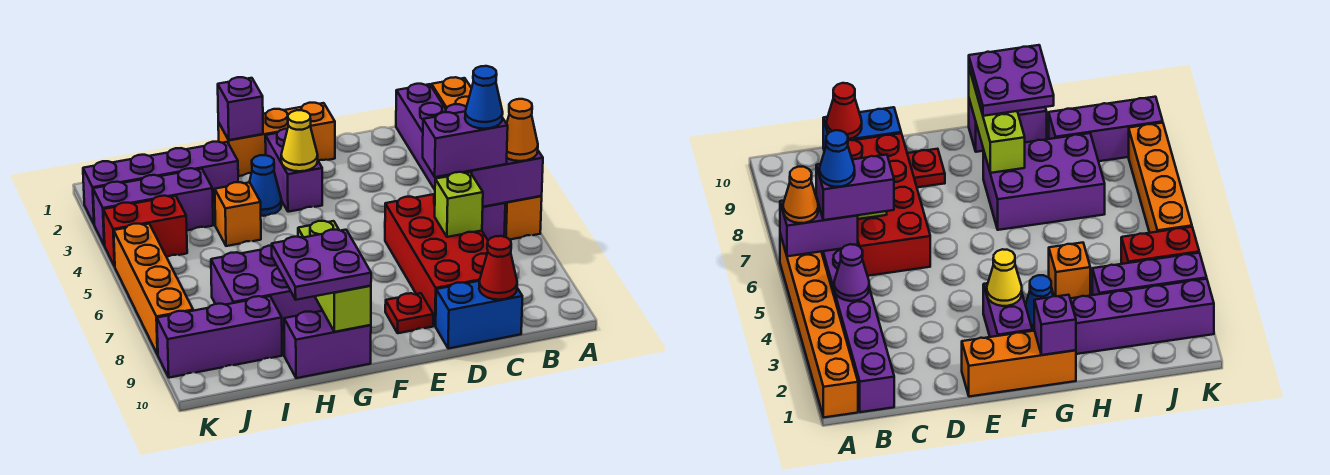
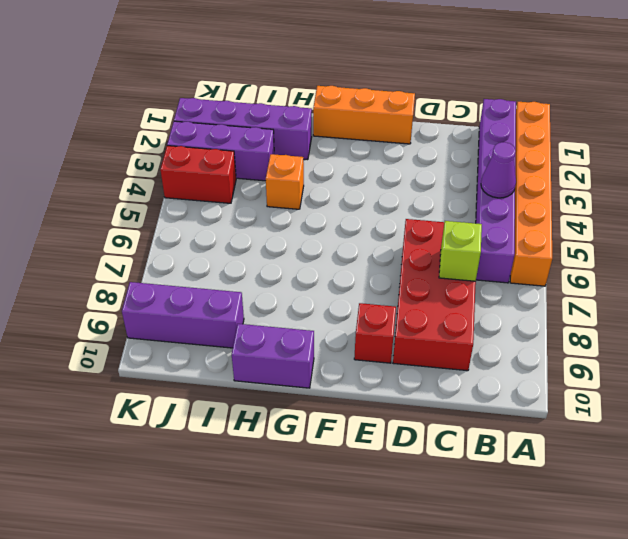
red 1x1 brick [354,303,396,363] -> red 1x1 plate [385,293,433,333]
none -> blue 1x2 brick [436,281,522,349]
none -> purple 1x2 brick [265,129,322,212]
none -> blue 1x1 cone [250,155,282,216]

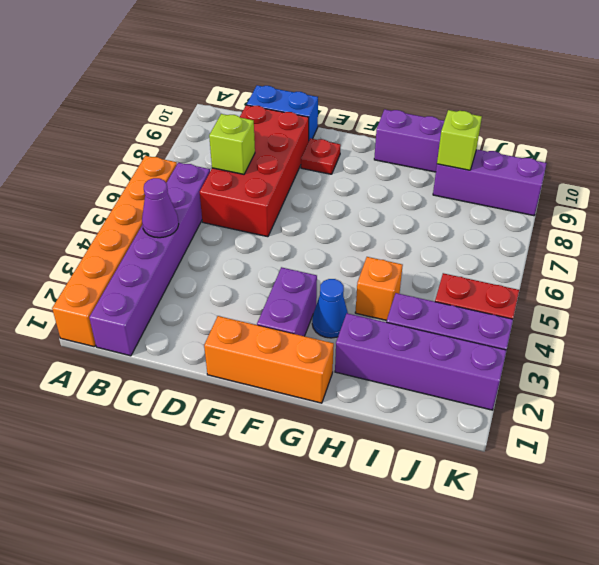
lime 1x1 brick [437,110,482,170] -> none
none -> purple 2x3 brick [211,246,323,331]
none -> orange 1x4 brick [114,224,193,355]
none -> purple 1x2 brick [463,151,543,207]

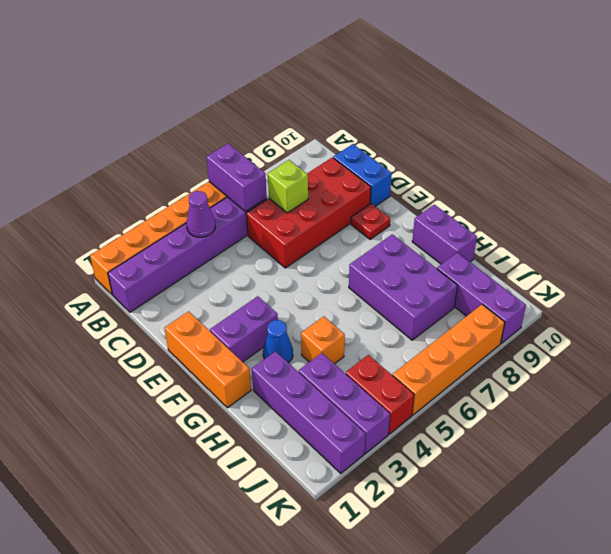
none -> red 1x1 cone [479,236,517,300]
none -> yellow 1x1 cone [281,110,318,171]
none -> purple 1x1 brick [218,77,263,140]

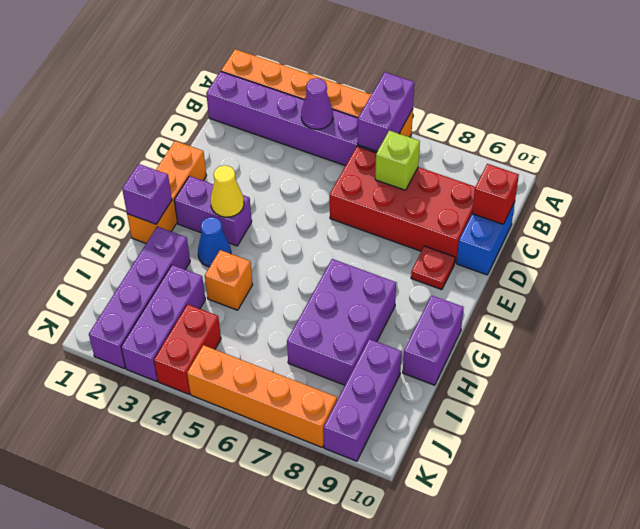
red 1x1 brick [472,164,519,224] -> red 1x1 cone [479,236,517,300]
none -> lime 1x3 brick [298,221,371,332]
none -> orange 1x1 cone [507,99,538,161]
none -> purple 1x2 brick [423,111,508,177]

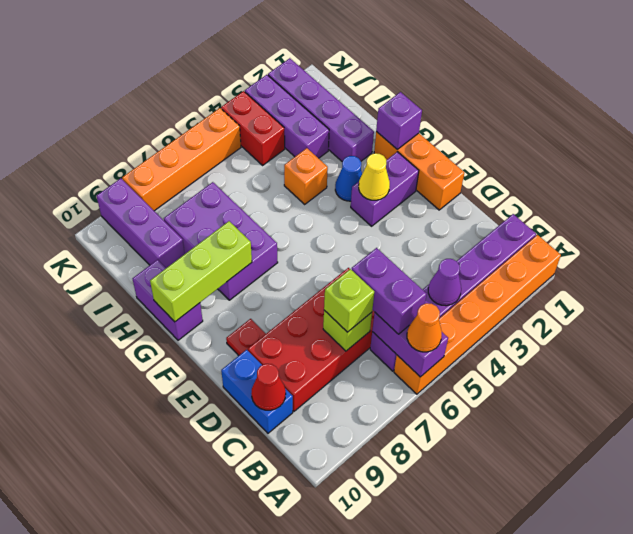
lime 1x1 brick [324,269,374,332] -> none
none -> purple 2x2 plate [272,230,371,300]
none -> blue 1x1 cone [465,66,503,129]

